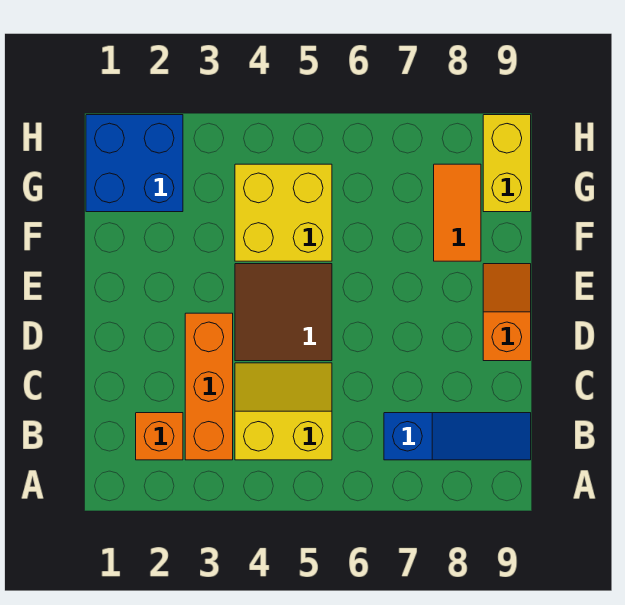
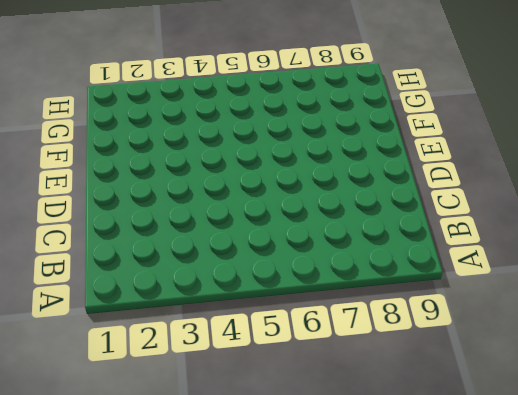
none -> orange 1x1 brick [136,413,183,460]
none -> orange 1x3 brick [185,313,233,460]

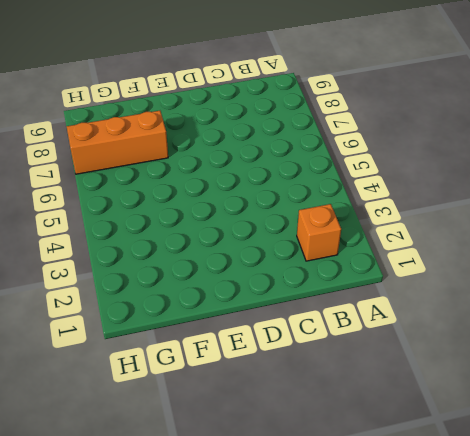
orange 1x3 brick [66,111,168,174] -> orange 1x3 brick moved to [185,313,233,460]
none -> yellow 2x2 slope [235,363,332,460]
none -> blue 1x3 slope [384,413,531,460]

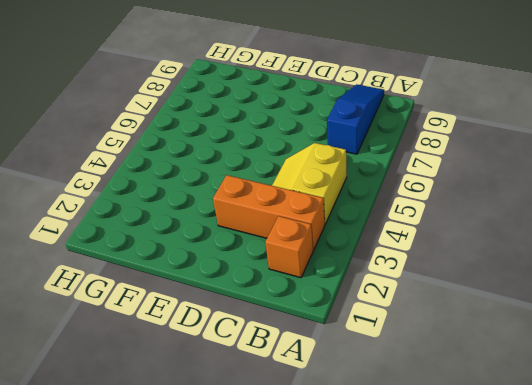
none -> brown 2x2 tile [235,264,332,361]
none -> orange 1x2 slope [483,264,531,361]

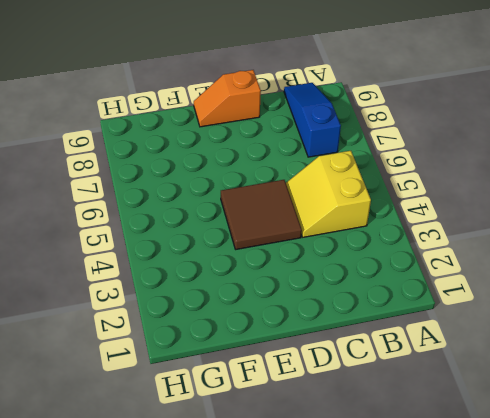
none -> orange 1x1 brick [136,413,183,460]
none -> orange 1x3 brick [185,313,233,460]

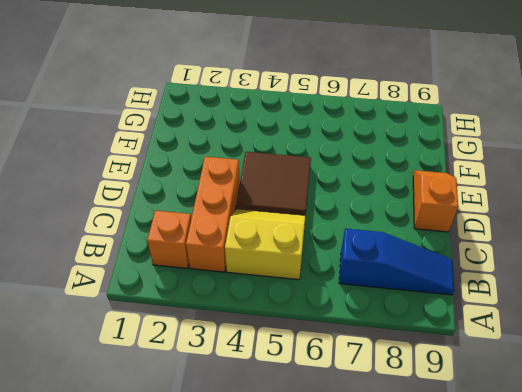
none -> yellow 2x2 brick [235,164,332,261]
none -> orange 1x2 tile [434,164,481,261]

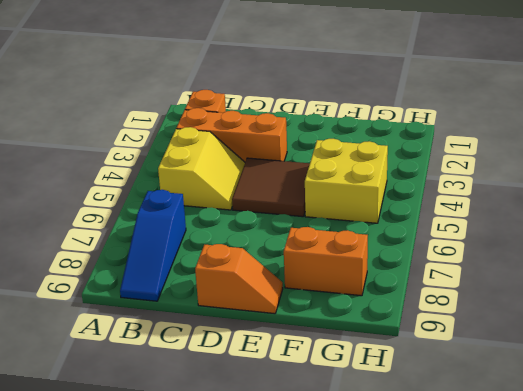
orange 1x2 brick [284,227,368,296] -> orange 1x2 tile [434,164,481,261]
none -> blue 2x2 brick [86,115,183,212]
none -> yellow 1x2 brick [483,115,531,212]

